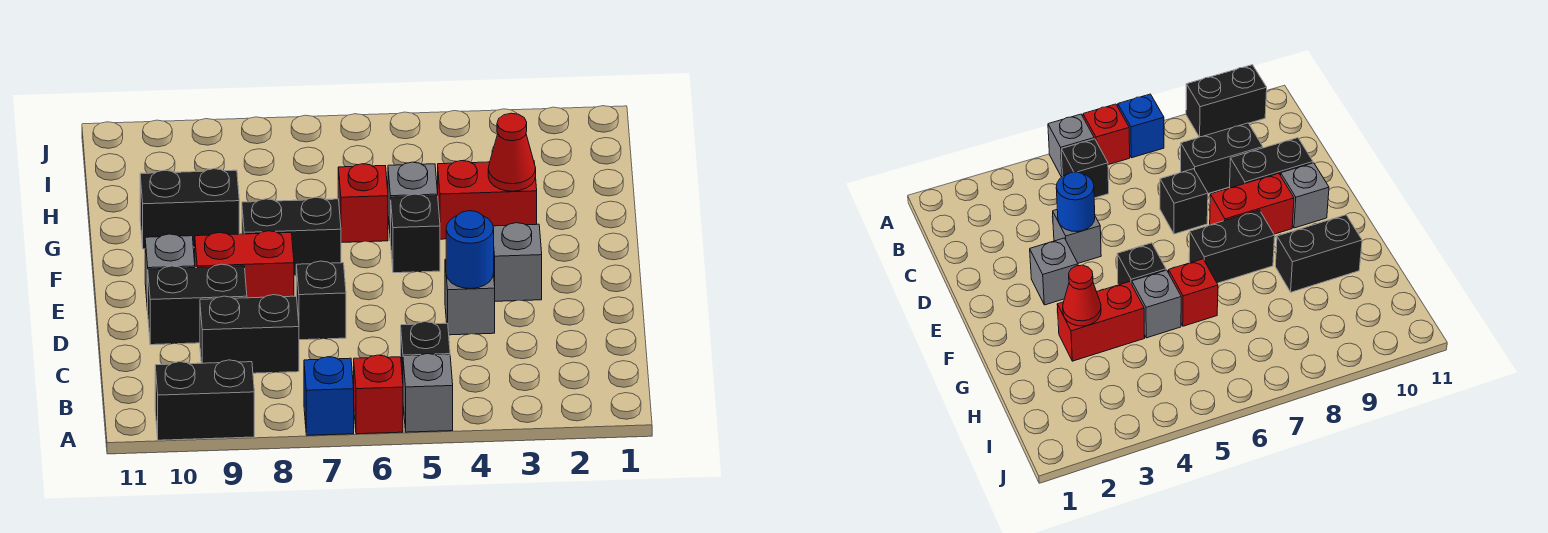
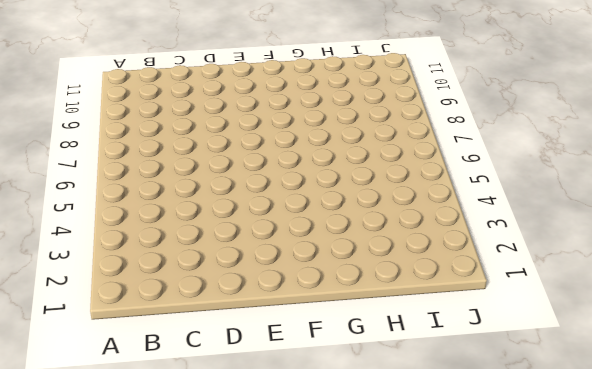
none -> grey 1x1 brick [403,354,453,432]
none -> red 1x1 brick [354,355,403,434]
none -> blue 1x1 brick [304,357,354,435]

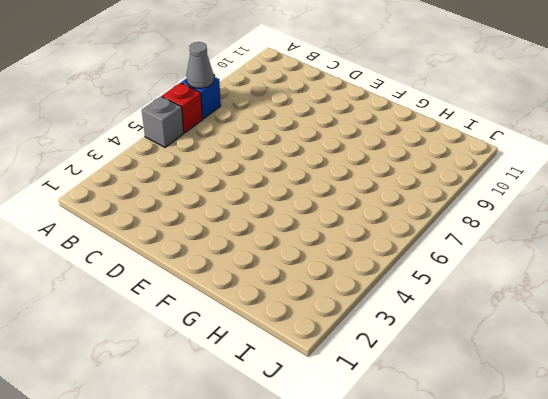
grey 1x1 cone [186,42,214,88] -> none
none -> black 1x2 brick [155,360,254,440]
none -> black 1x1 brick [401,322,450,379]
none -> black 1x2 brick [200,295,299,373]

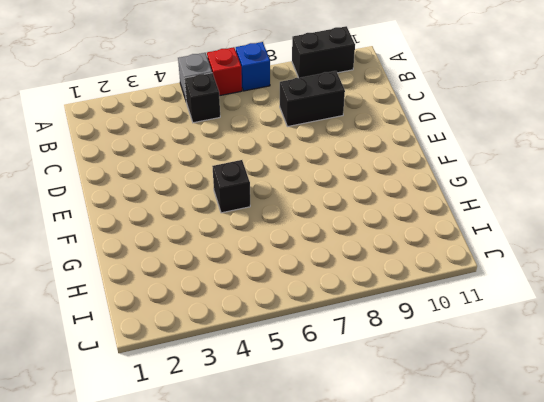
none -> grey 1x1 brick [445,259,495,335]
none -> black 1x1 brick [296,261,346,340]
none -> black 1x2 brick [148,264,247,345]

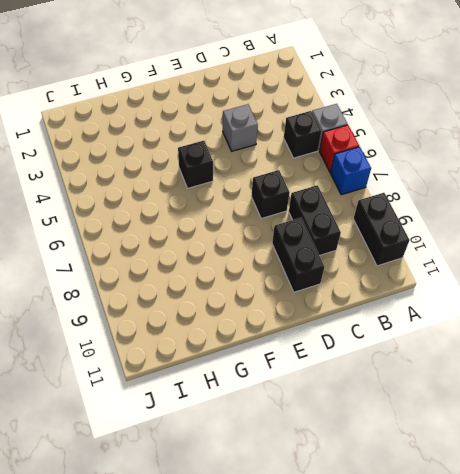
none -> grey 1x1 brick [493,223,542,301]
none -> red 1x2 brick [195,231,294,298]
none -> grey 1x1 brick [145,234,195,310]

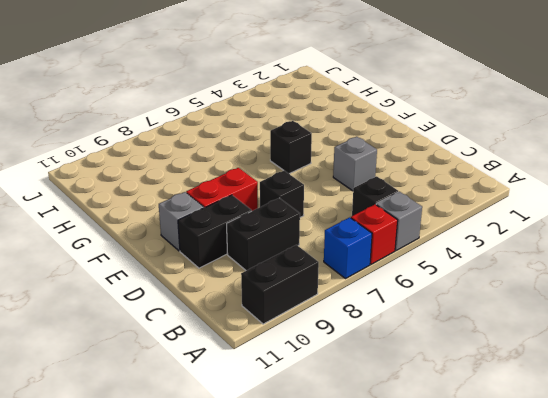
none -> grey 1x1 brick [493,223,542,301]
none -> black 1x2 brick [242,197,341,276]
none -> red 1x2 brick [438,161,537,239]

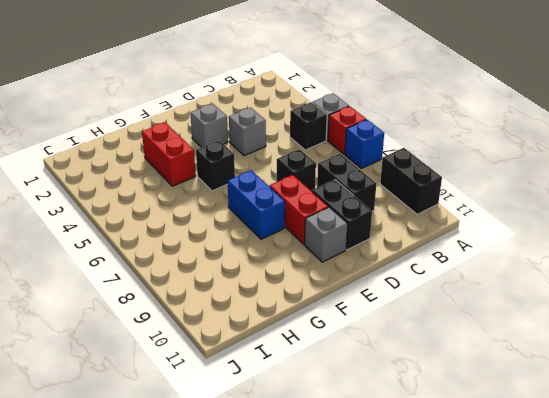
blue 1x2 brick [228,170,285,239] -> black 1x2 brick [242,197,341,276]
none -> grey 1x1 brick [388,162,438,241]
none -> red 1x1 brick [338,164,388,242]
none -> black 1x2 brick [140,169,239,249]

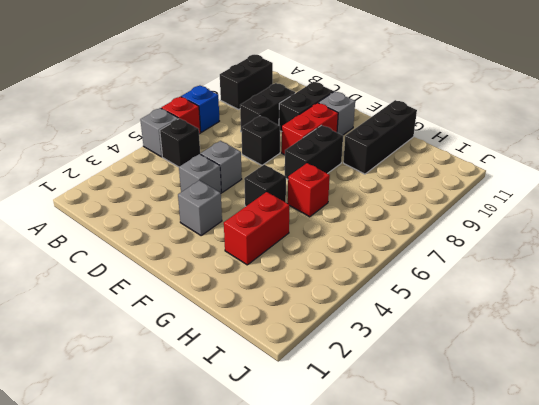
grey 1x1 brick [201,141,242,192] -> grey 1x1 brick moved to [388,162,438,241]
black 1x3 brick [343,100,417,174] -> black 1x2 brick [140,169,239,249]
none -> blue 1x1 round brick [446,211,494,289]
none -> red 1x1 cone [488,113,536,191]

